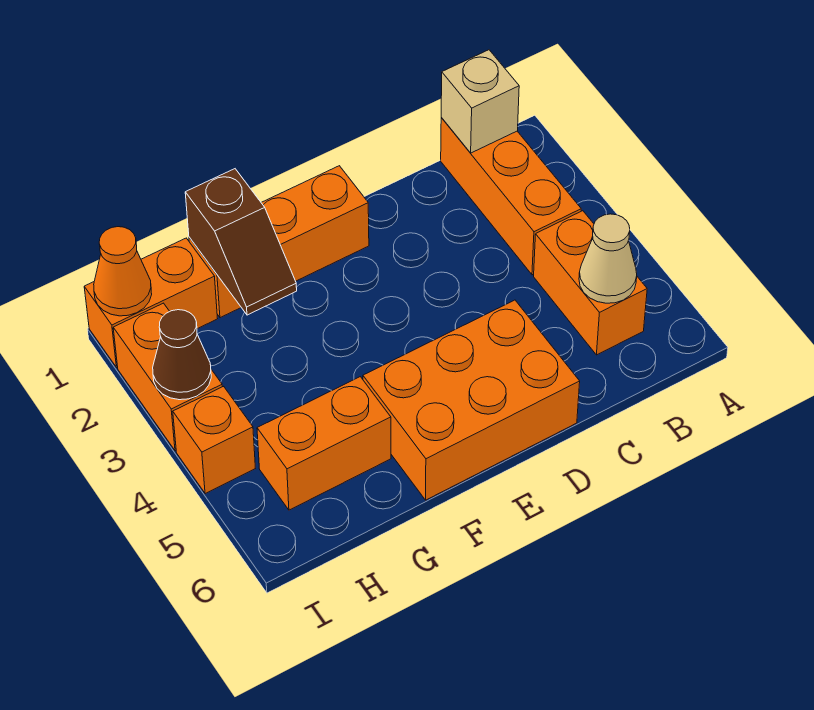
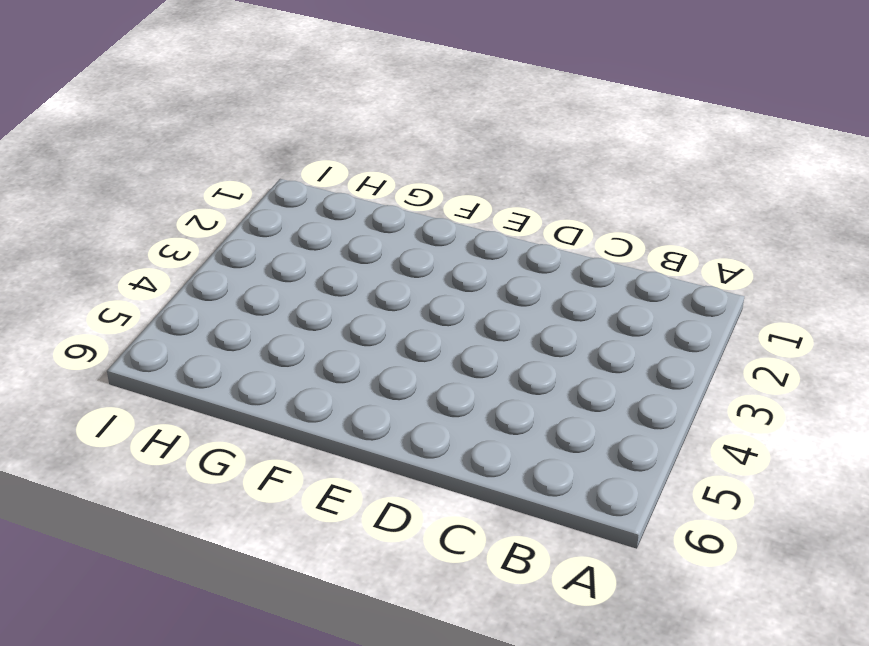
none -> orange 1x3 brick [441,118,581,275]
none -> orange 1x2 brick [534,211,647,355]
none -> orange 2x3 brick [363,300,580,500]

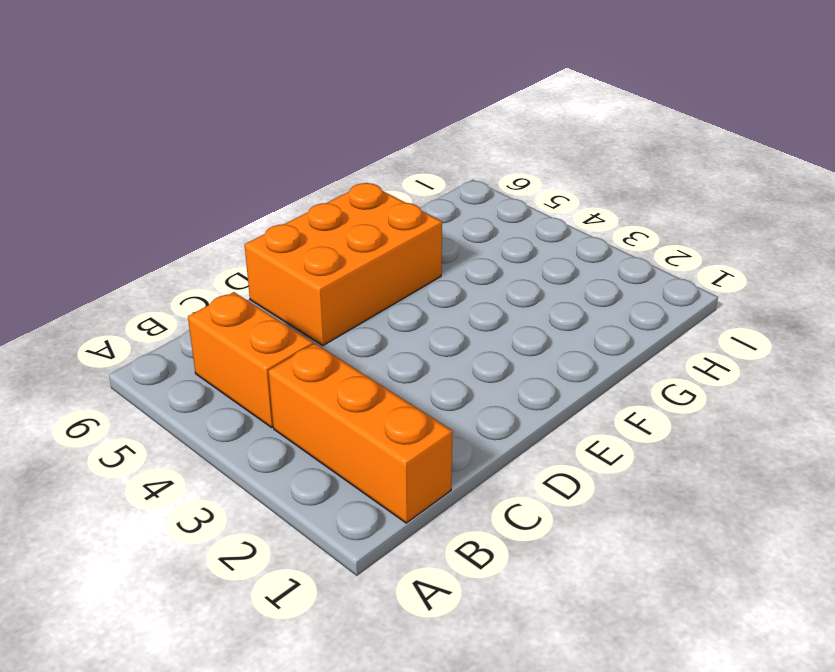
none -> orange 1x3 brick [189,166,369,318]
none -> orange 1x2 brick [257,377,391,510]
none -> orange 1x2 brick [84,238,218,368]

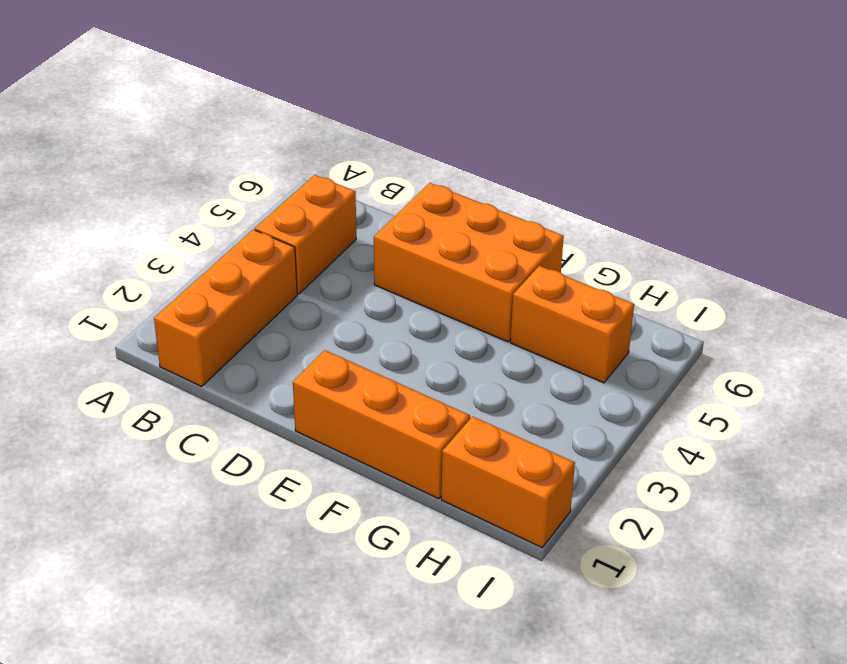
none -> orange 1x2 brick [113,303,222,451]
none -> orange 1x1 brick [173,386,255,494]
none -> tan 1x1 brick [441,50,519,153]

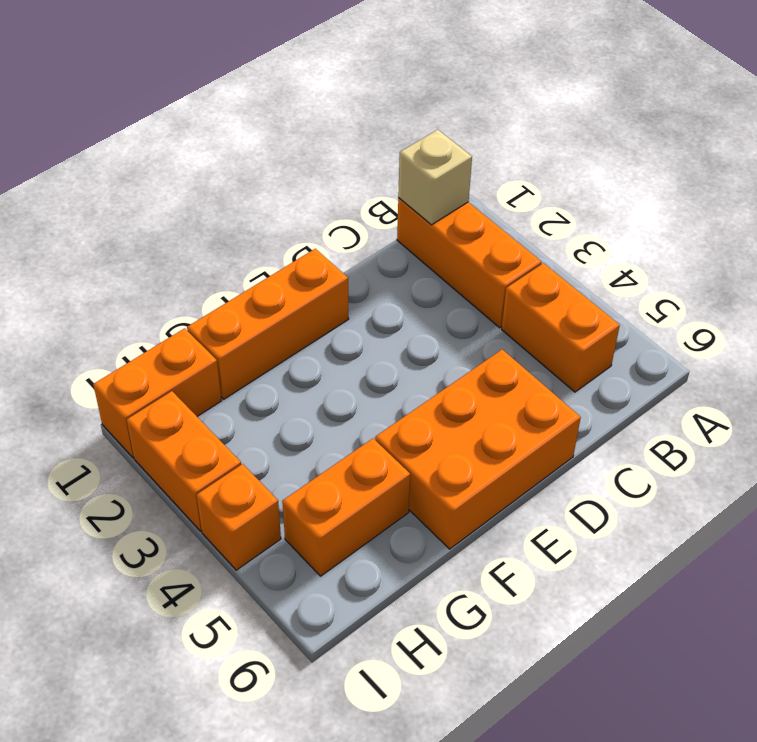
none -> tan 1x1 cone [579,214,637,303]
none -> brown 1x2 slope [185,169,297,315]
none -> orange 1x1 cone [94,227,152,316]

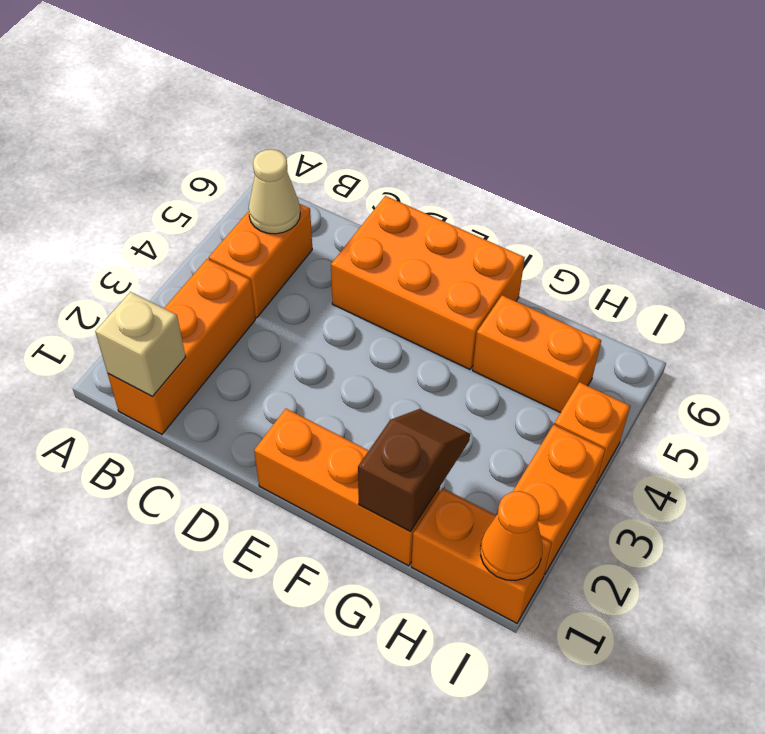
none -> brown 1x1 cone [153,310,211,400]

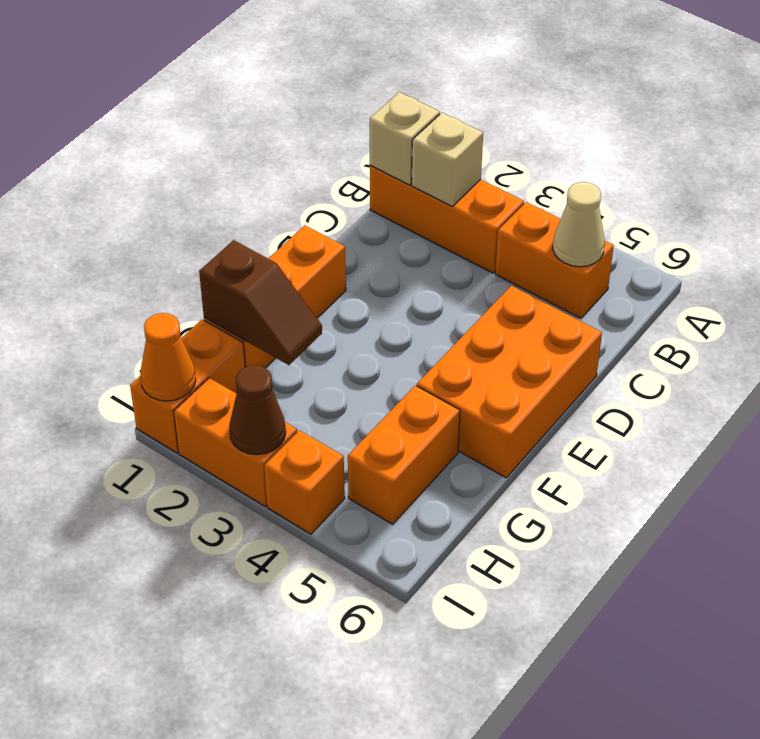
tan 1x1 brick [412,113,483,206] -> none

